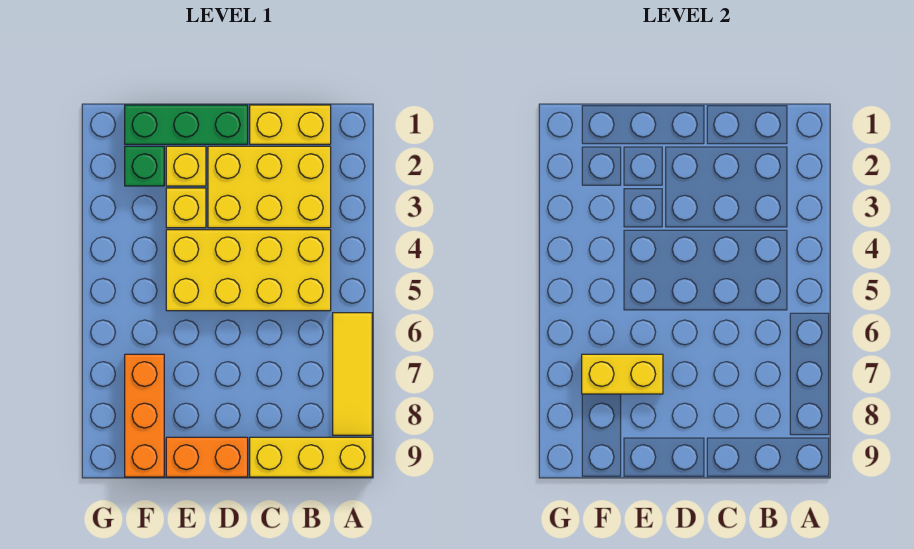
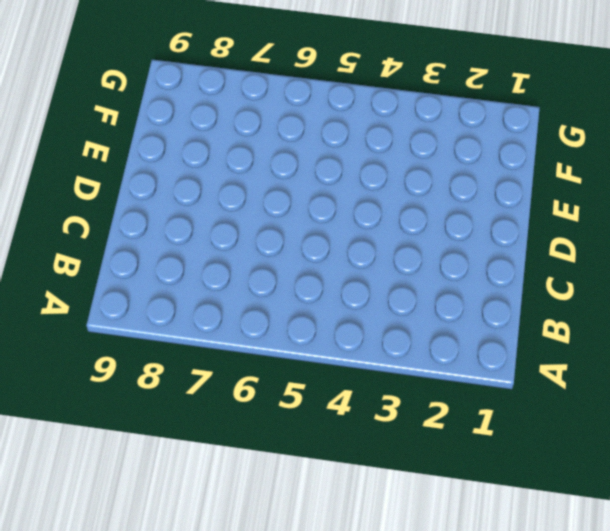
none -> yellow 1x3 tile [333,313,372,435]
none -> yellow 1x3 brick [250,437,372,477]
none -> yellow 1x2 brick [250,105,331,144]

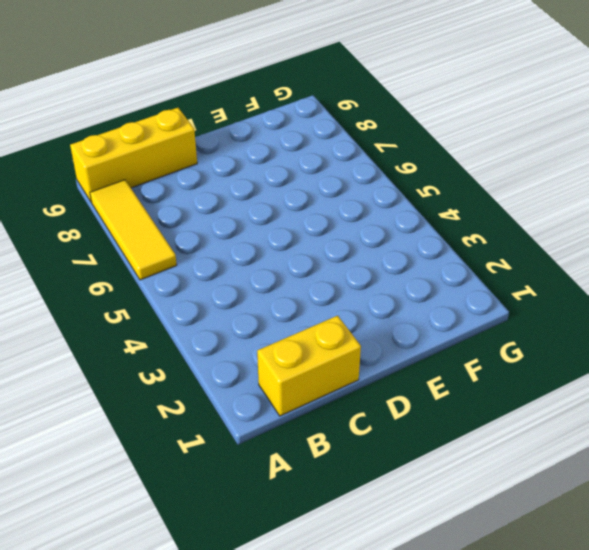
none -> yellow 2x3 brick [208,146,331,228]
none -> yellow 2x4 brick [166,230,331,311]
none -> green 1x3 brick [125,105,248,144]

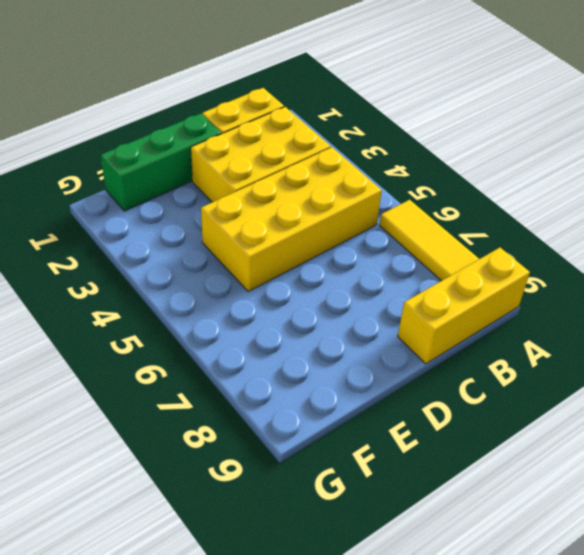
none -> orange 1x2 brick [166,437,248,477]
none -> yellow 1x1 brick [166,146,206,186]
none -> yellow 1x1 brick [166,188,206,228]

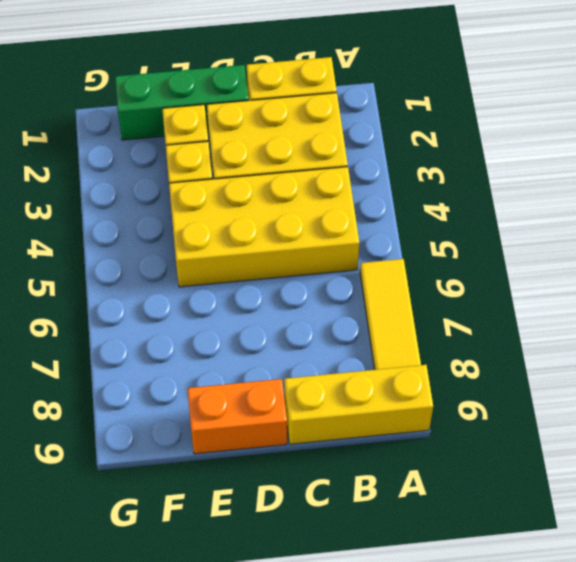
none -> green 1x1 brick [125,146,164,186]
none -> orange 1x3 brick [125,354,164,477]
none -> yellow 1x2 brick [582,354,663,394]

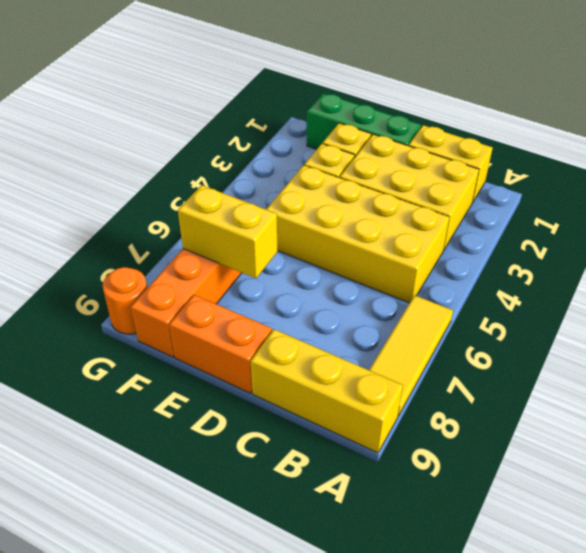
orange 1x1 round brick [102,267,147,334] -> none
none -> green 1x1 brick [125,146,164,186]

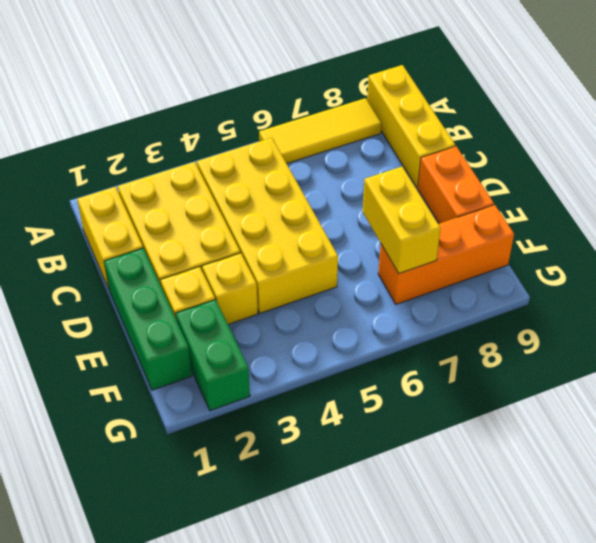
green 1x2 brick [176,299,250,411] -> green 1x1 brick [125,146,164,186]

